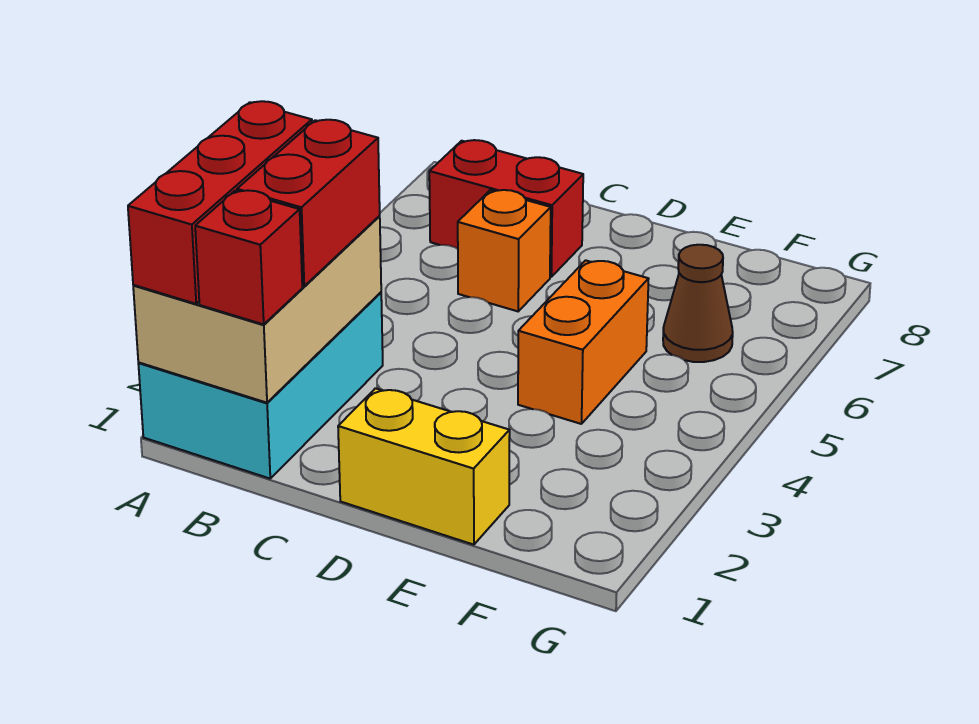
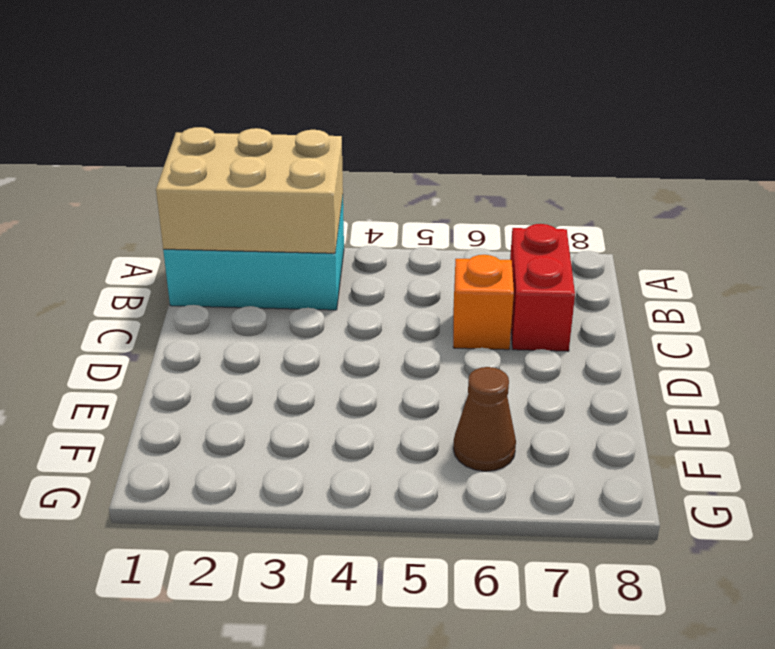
none -> yellow 1x2 brick [338,388,510,545]
none -> orange 1x2 brick [518,260,649,424]

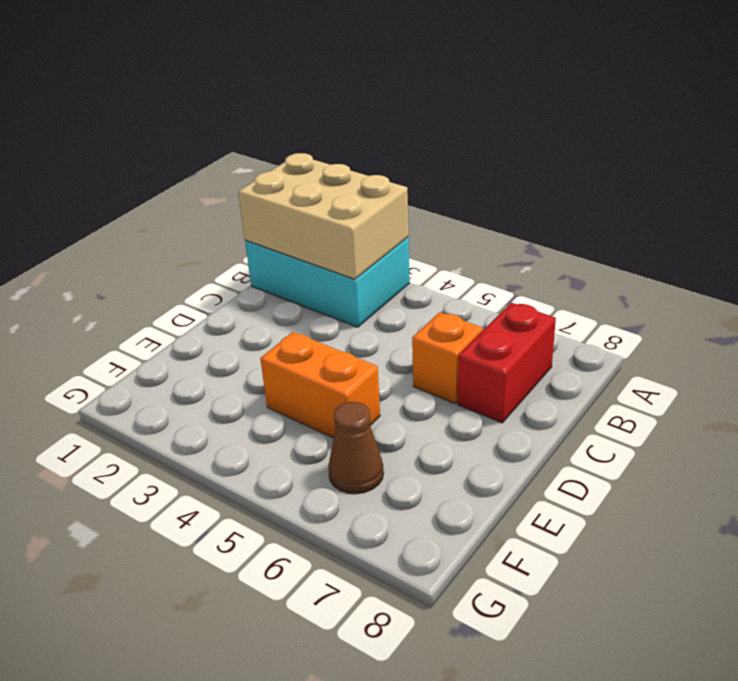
none -> yellow 1x2 brick [338,388,510,545]
none -> red 1x3 brick [128,101,312,304]

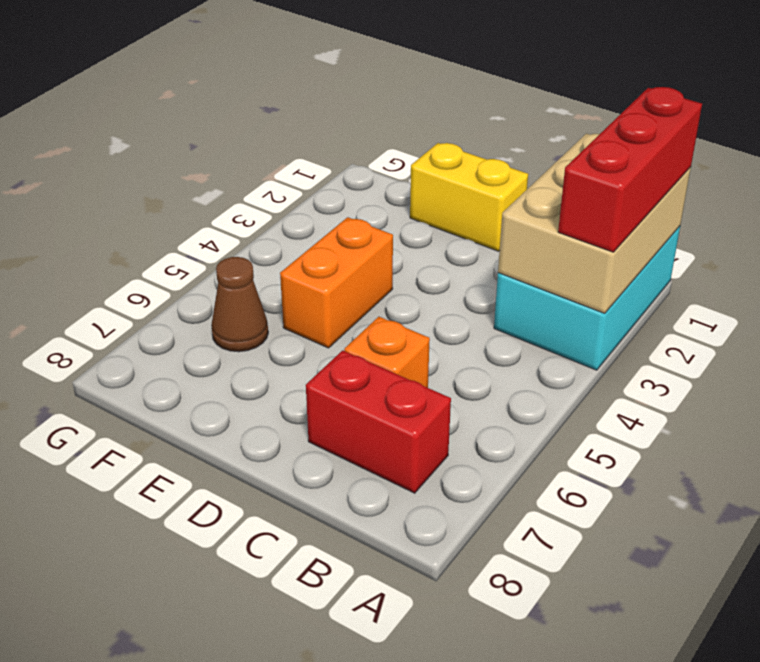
none -> red 1x1 brick [195,190,302,324]
none -> red 1x2 brick [237,120,380,286]

